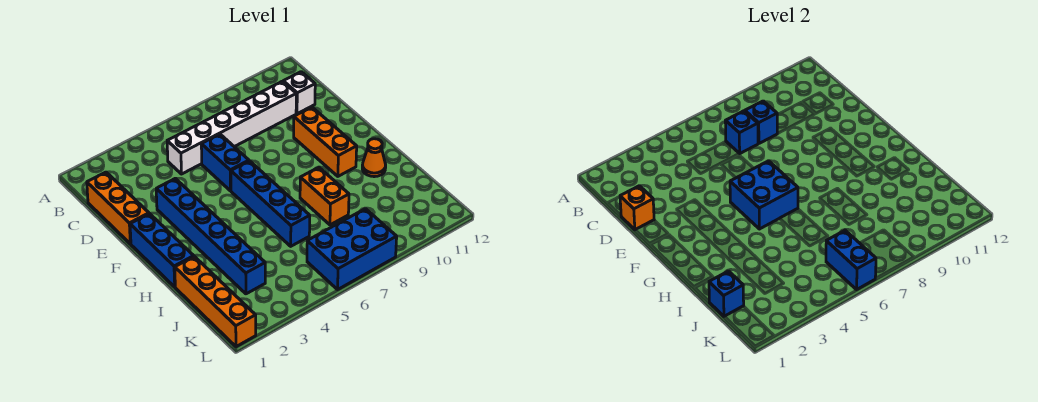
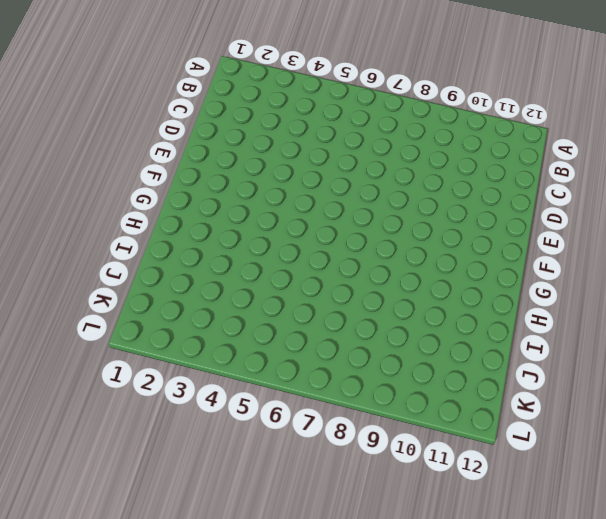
none -> orange 1x3 brick [87,172,149,244]
none -> white 1x6 brick [167,81,296,174]
none -> white 1x1 brick [283,72,315,114]

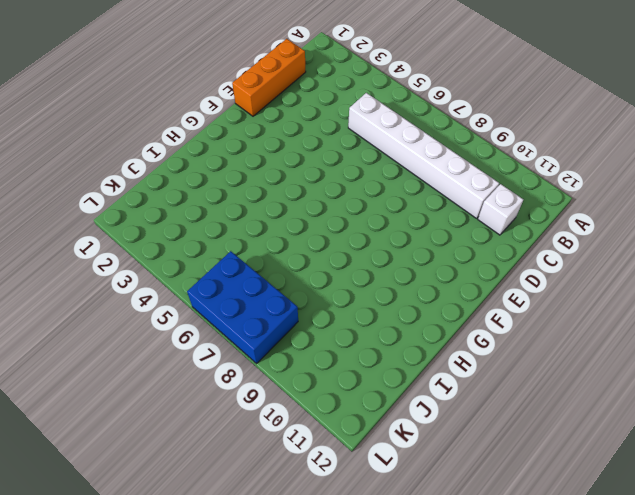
none -> blue 1x2 brick [201,134,249,191]
none -> blue 1x6 brick [156,178,265,294]
none -> orange 1x3 brick [294,107,357,176]

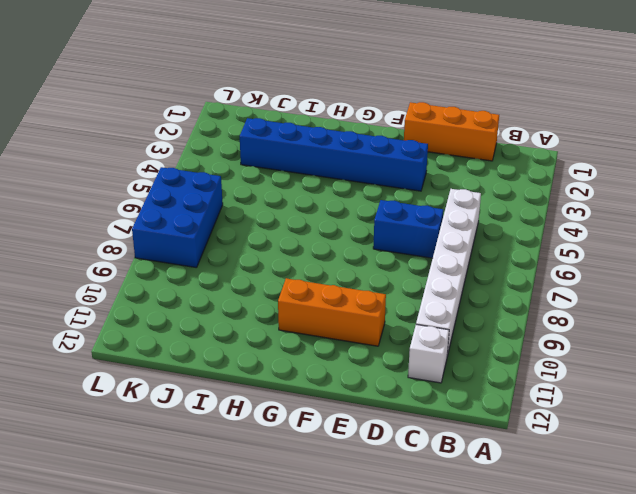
none -> blue 1x3 brick [130,214,194,287]
none -> blue 1x4 brick [231,161,310,246]
none -> orange 1x2 brick [300,167,349,225]

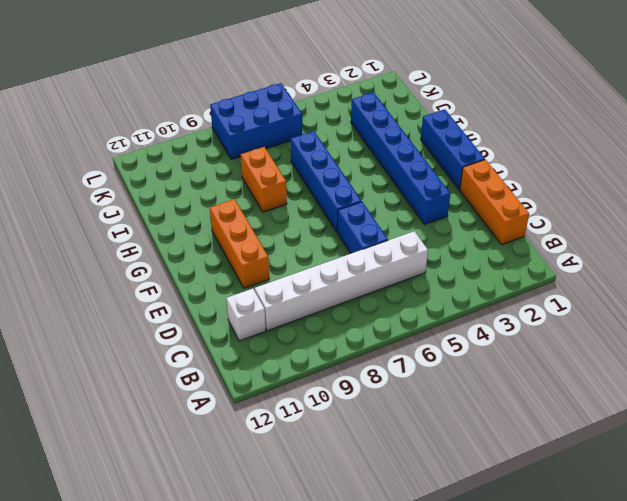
none -> orange 1x1 cone [362,139,386,177]
none -> orange 1x4 brick [175,256,256,347]
none -> blue 1x1 brick [725,111,758,154]

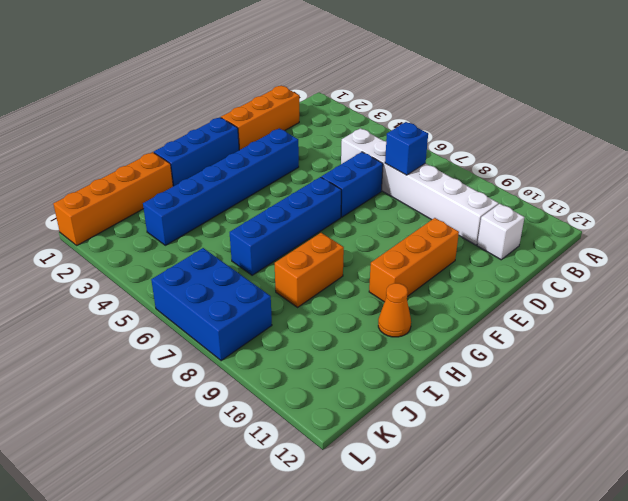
none -> blue 1x1 brick [745,101,777,144]
none -> orange 1x1 brick [620,186,654,230]
none -> blue 2x2 brick [730,161,798,229]

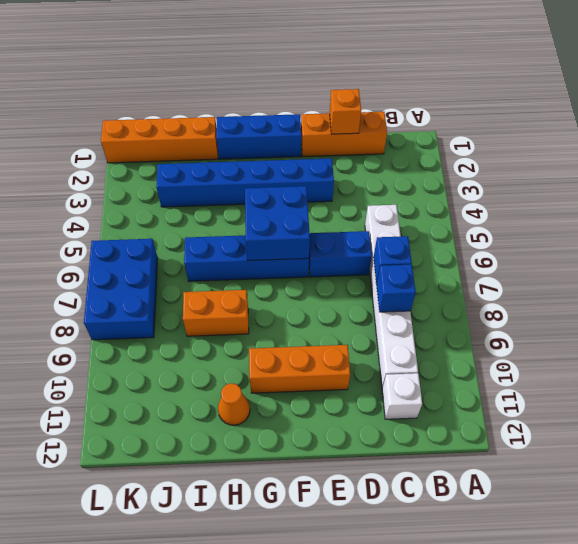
none -> blue 1x1 brick [709,271,744,316]
none -> blue 1x2 brick [826,230,876,290]

